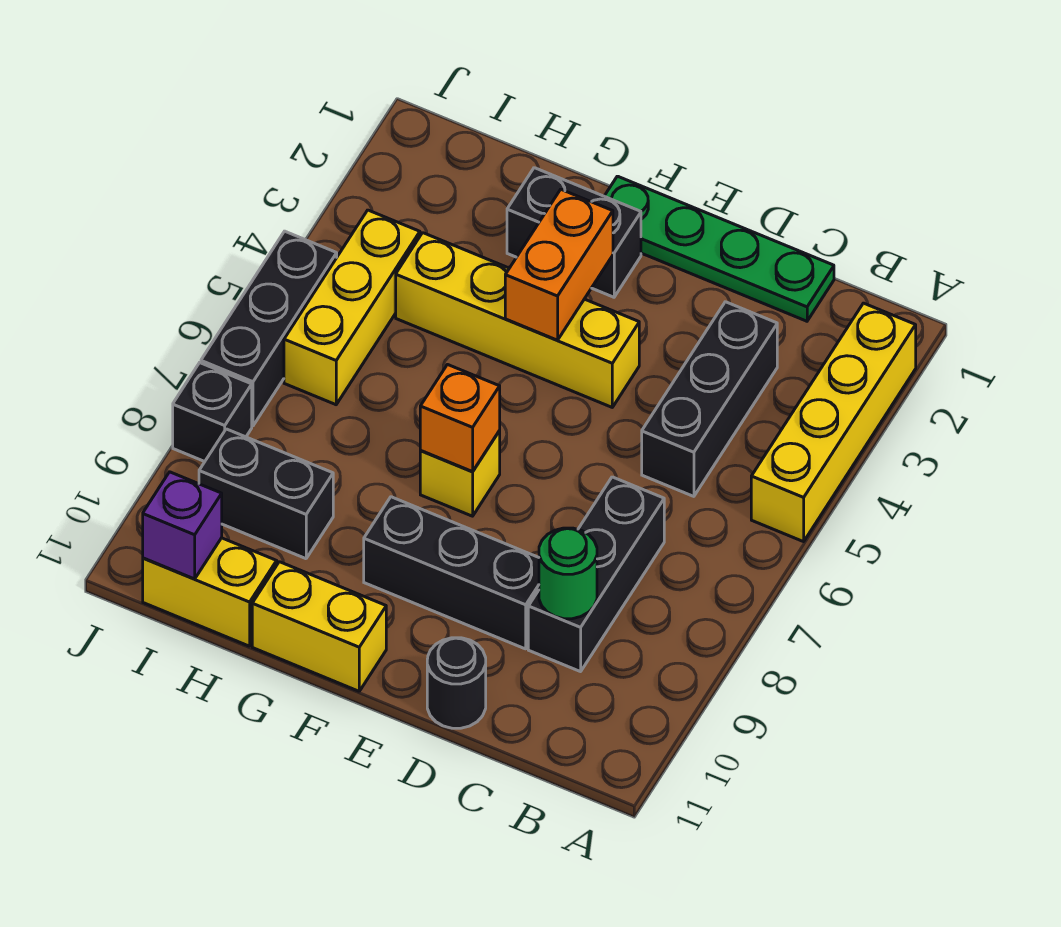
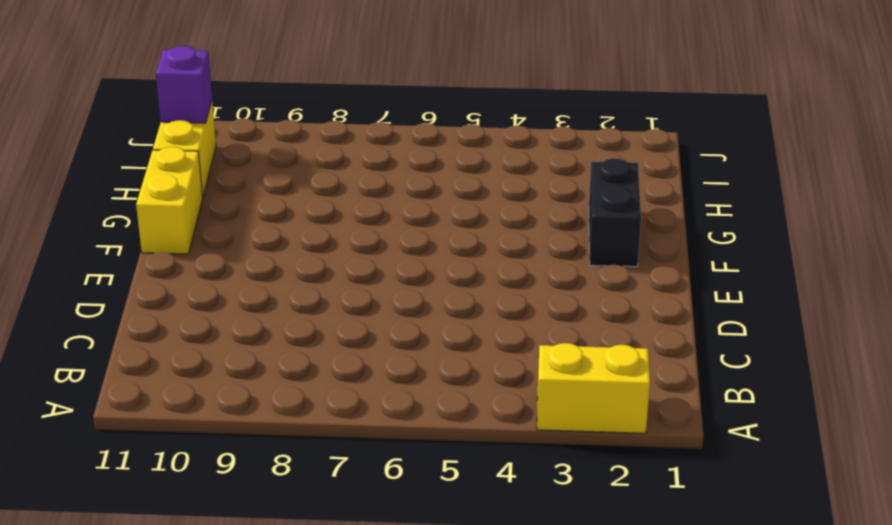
yellow 1x2 brick [537,343,650,433] -> yellow 1x4 brick [751,303,916,542]
none -> green 1x4 plate [604,176,834,321]
none -> black 1x3 brick [642,302,777,496]
none -> black 1x3 brick [528,477,664,672]

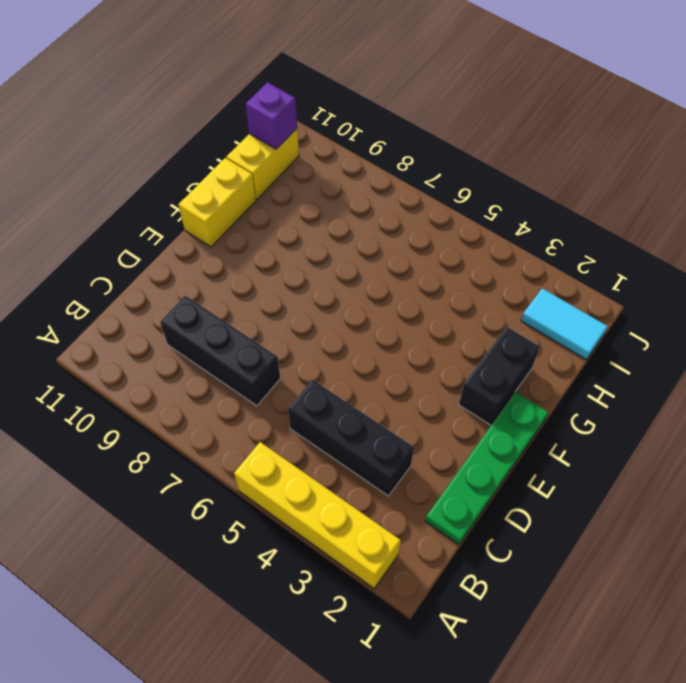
cyan 1x2 tile [521,288,608,360] -> none
none -> black 1x3 brick [364,497,539,649]
none -> black 1x1 round brick [427,638,486,728]
none -> yellow 1x4 brick [396,233,639,407]

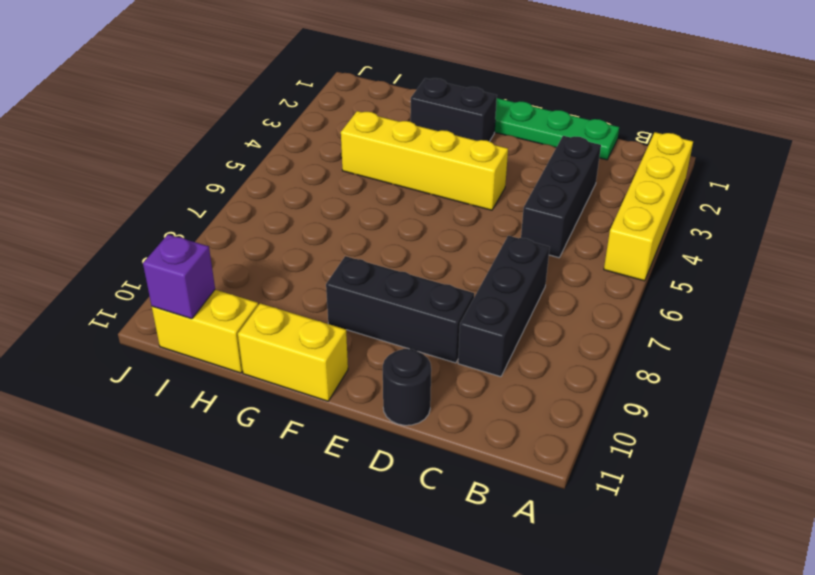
none -> yellow 1x1 brick [420,431,500,516]
none -> black 1x2 brick [199,429,333,559]
none -> yellow 1x3 brick [284,210,420,405]

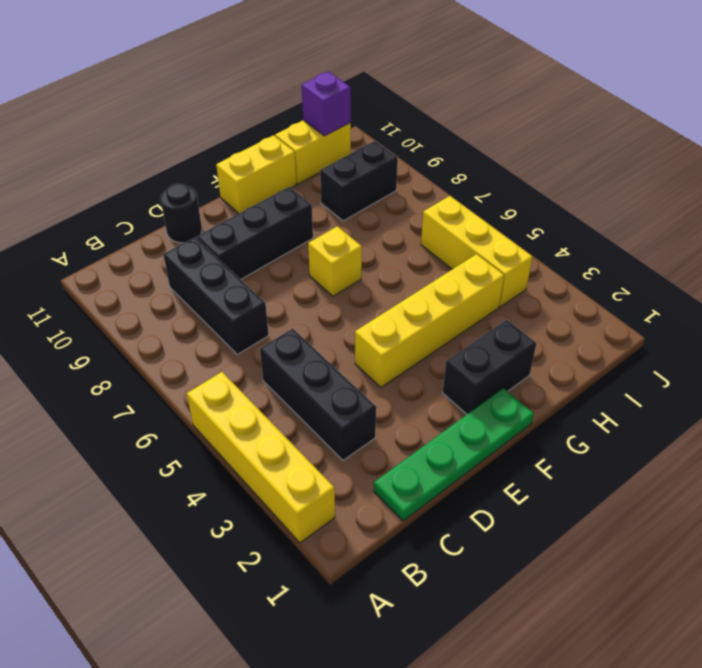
none -> black 1x3 brick [201,231,337,426]
none -> black 1x1 brick [173,363,252,462]
none -> green 1x1 round brick [539,528,597,619]

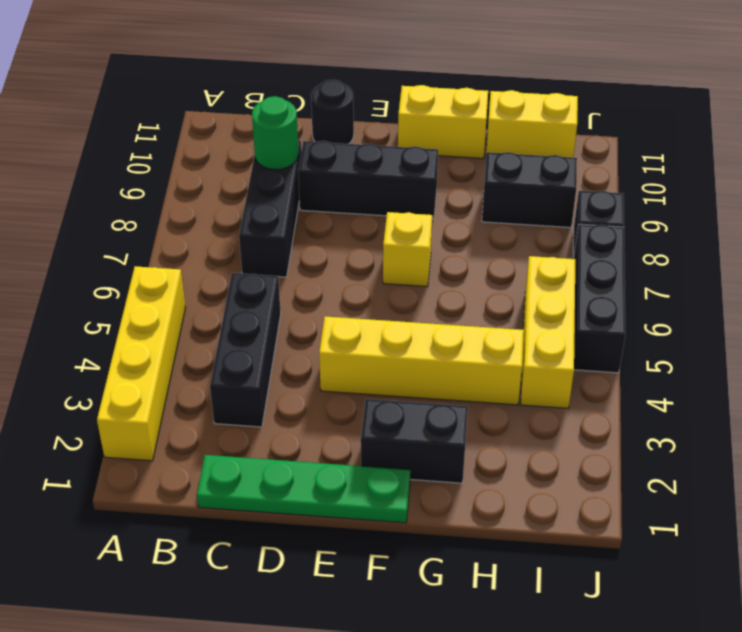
none -> orange 1x2 brick [505,190,613,340]
none -> orange 1x1 brick [420,365,500,472]
none -> purple 1x1 brick [143,472,222,579]

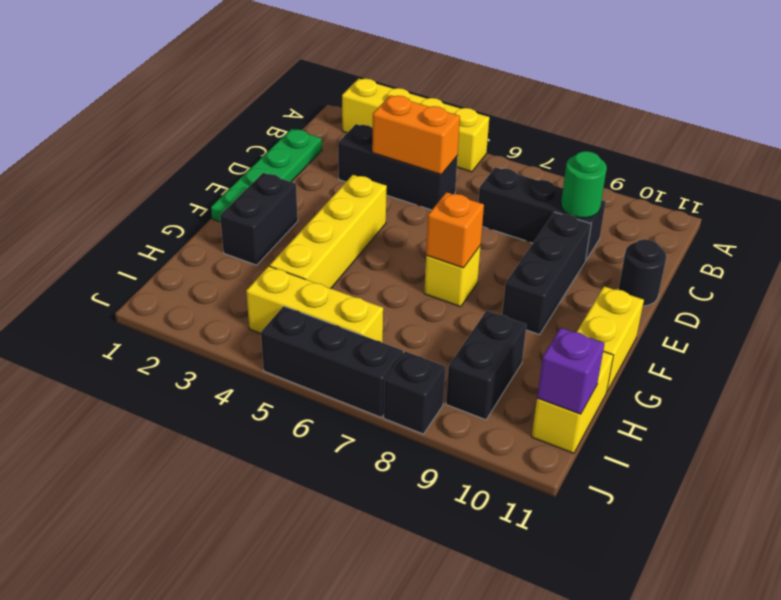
orange 1x2 brick [372,95,460,174] -> orange 1x2 brick moved to [505,190,613,340]

